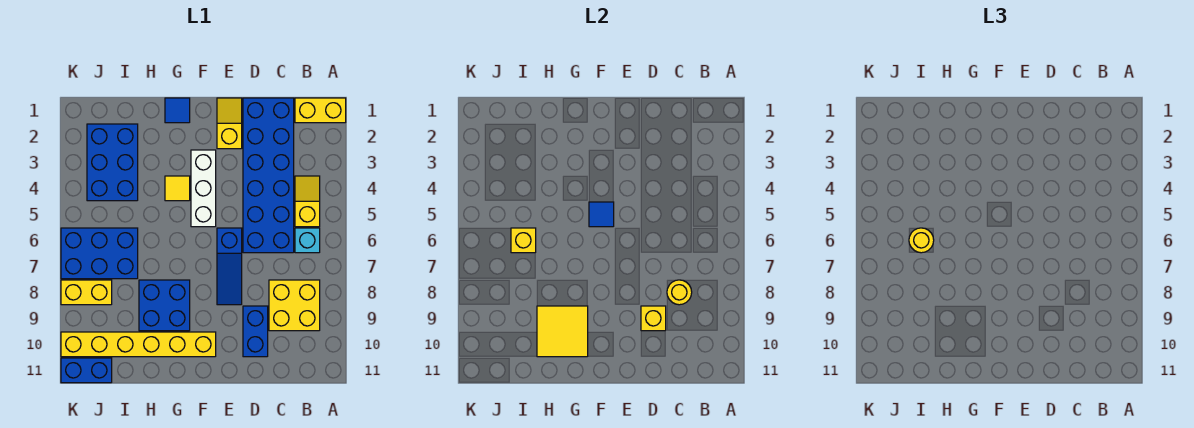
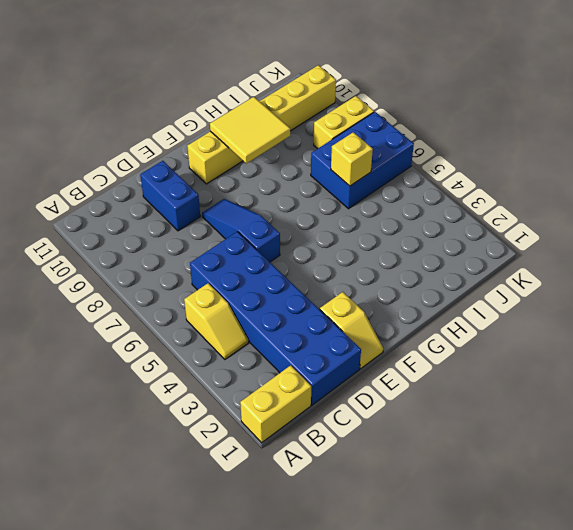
none -> cyan 1x1 brick [295,228,320,253]
none -> yellow 2x2 brick [269,280,320,331]
none -> white 1x3 brick [191,150,216,227]

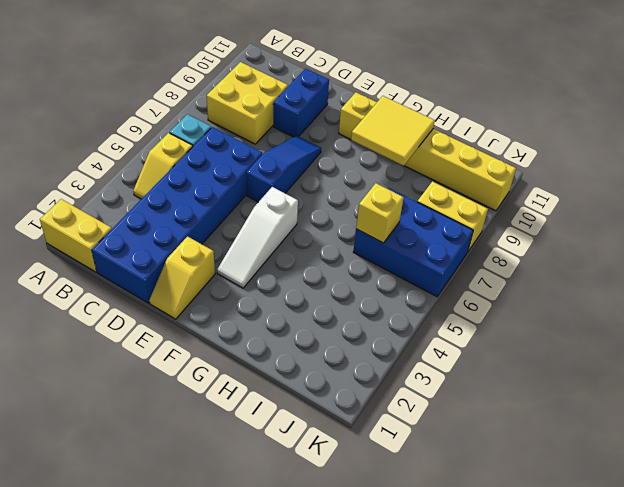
white 1x3 slope [217,187,298,288] -> white 1x3 brick [191,150,216,227]
none -> blue 1x1 tile [165,98,190,123]
none -> yellow 1x1 tile [165,176,190,201]
none -> blue 2x2 brick [139,280,190,331]

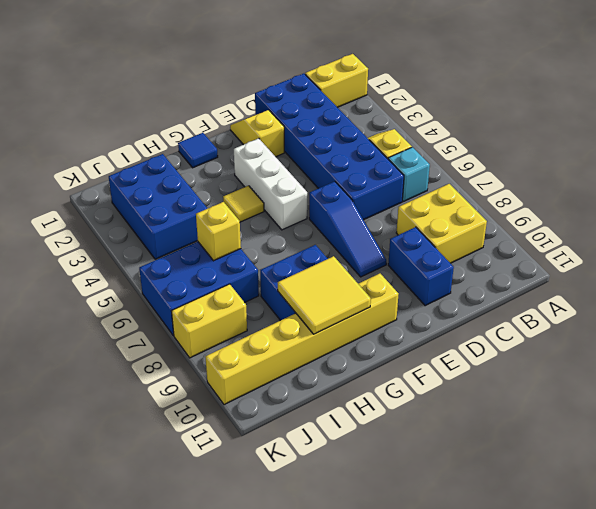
none -> blue 1x2 brick [61,358,112,383]
none -> yellow 1x1 round brick [667,280,692,305]
none -> yellow 1x1 brick [641,306,666,331]

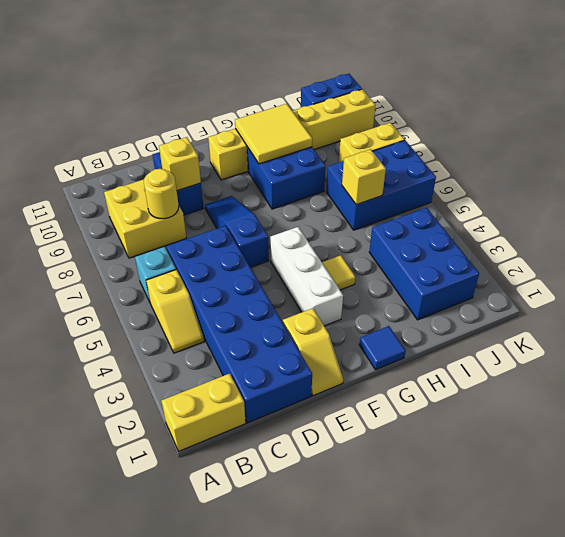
none -> blue 1x1 tile [589,202,614,227]
none -> yellow 1x1 round brick [909,228,934,253]

